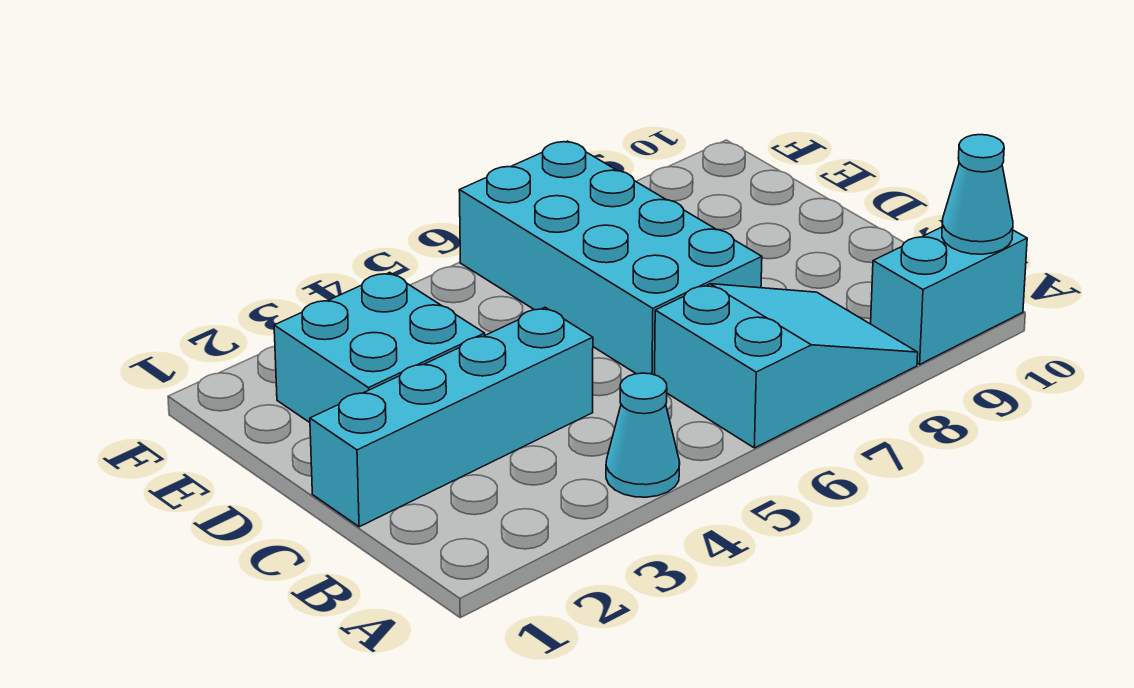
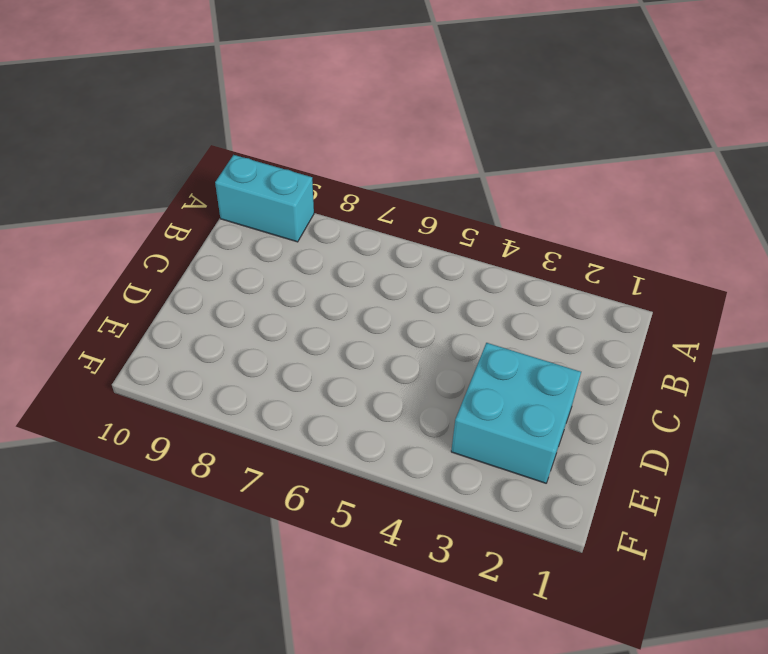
none -> cyan 1x1 cone [606,373,680,497]
none -> cyan 2x3 slope [655,284,918,448]

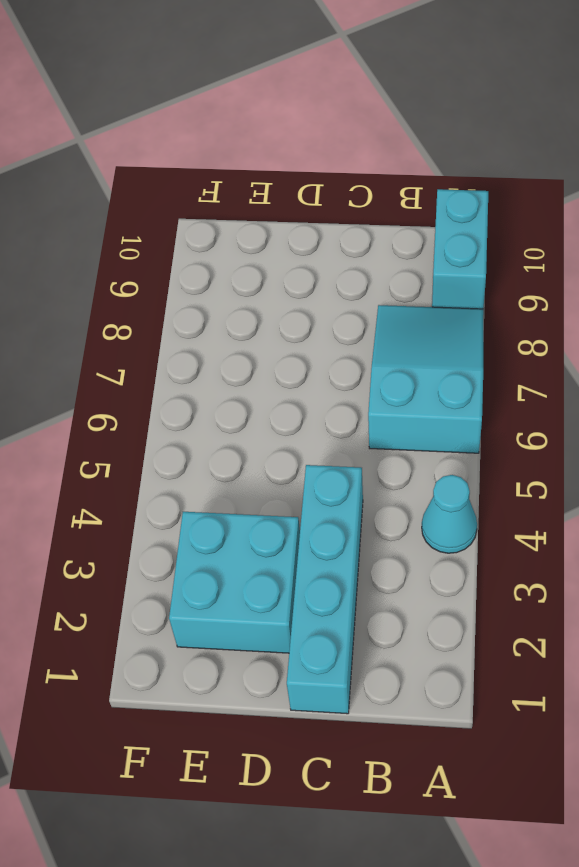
none -> cyan 2x4 brick [459,141,762,375]
none -> cyan 1x1 cone [942,135,1013,254]

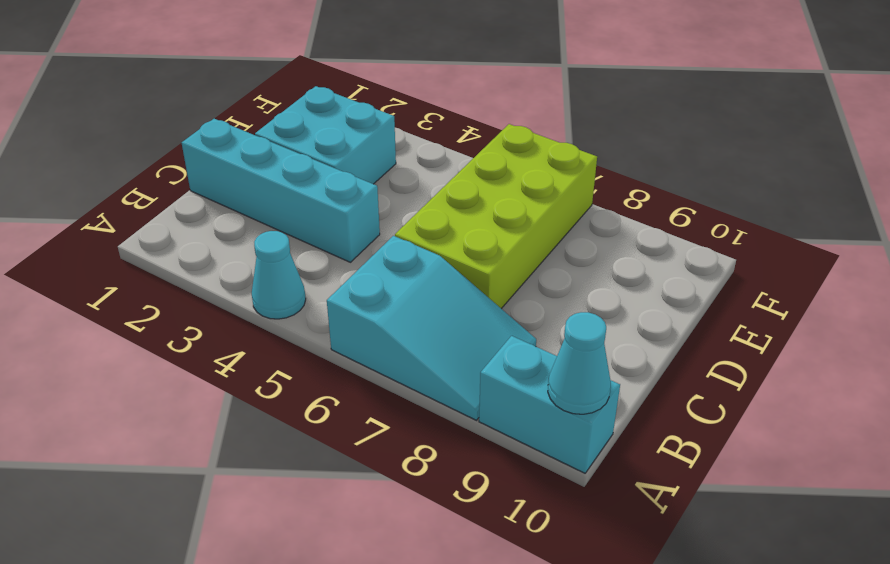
lime 2x4 brick [395,124,597,309] -> cyan 2x4 brick [459,141,762,375]

